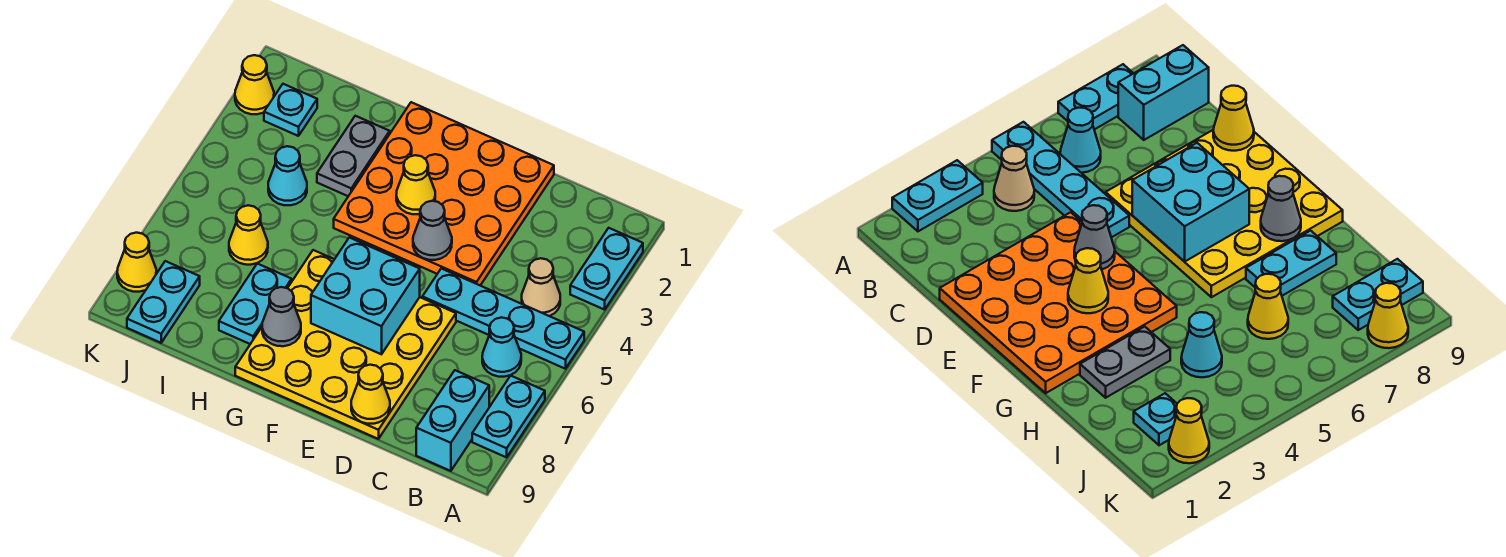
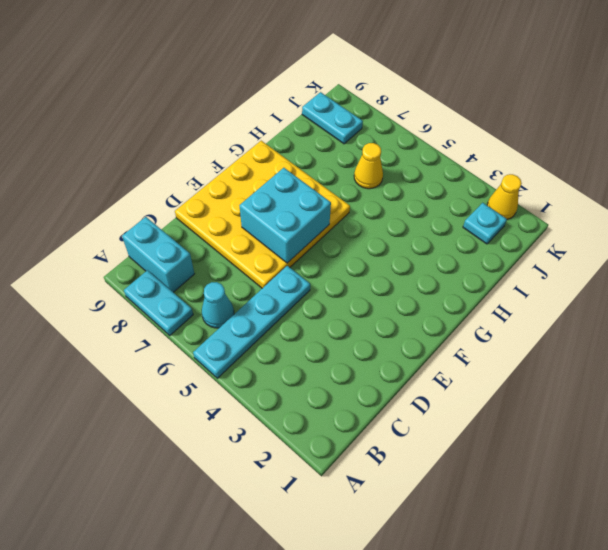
none -> cyan 1x2 plate [570,228,643,310]
none -> tan 1x1 cone [522,258,560,316]
none -> orange 4x4 plate [334,102,554,285]

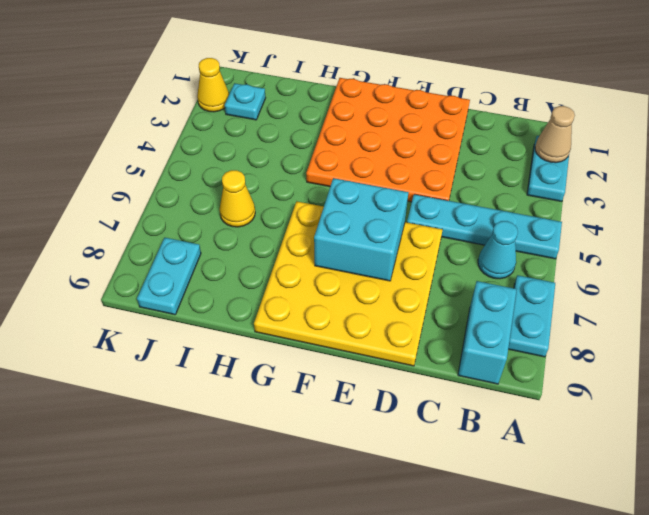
tan 1x1 cone [535,106,575,163] -> tan 1x1 cone moved to [522,258,560,316]
none -> grey 1x2 plate [317,116,390,196]
none -> cyan 1x2 plate [219,264,292,344]
none -> cyan 1x1 cone [268,146,307,205]

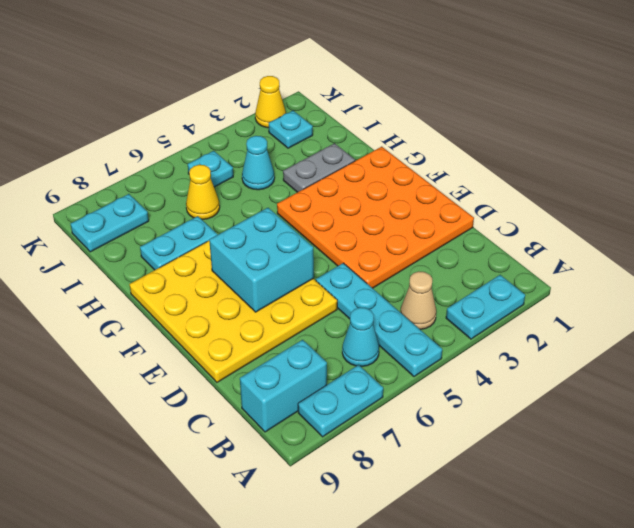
cyan 1x1 plate [188,151,233,187] -> none
none -> yellow 1x1 cone [117,233,156,292]
none -> yellow 1x1 cone [351,365,390,424]
none -> grey 1x1 cone [413,201,452,260]

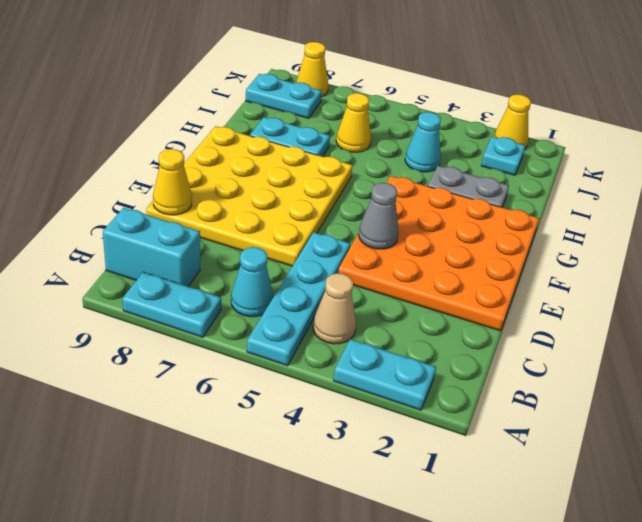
none -> cyan 2x2 brick [311,238,420,354]
none -> yellow 1x1 cone [396,155,435,214]
none -> grey 1x1 cone [262,287,301,346]

